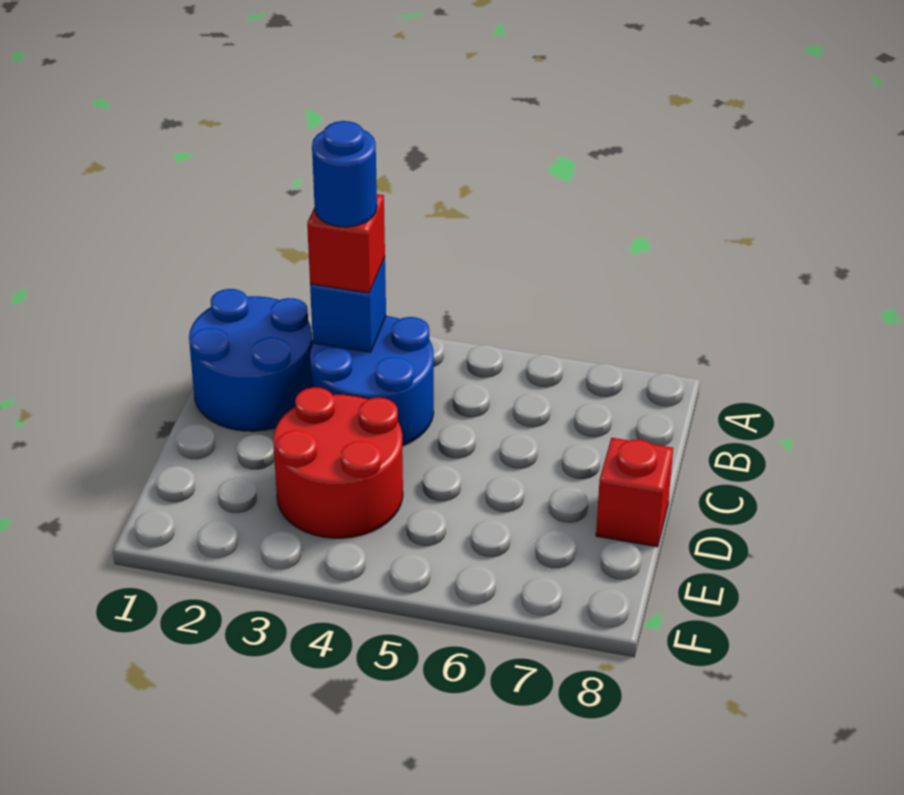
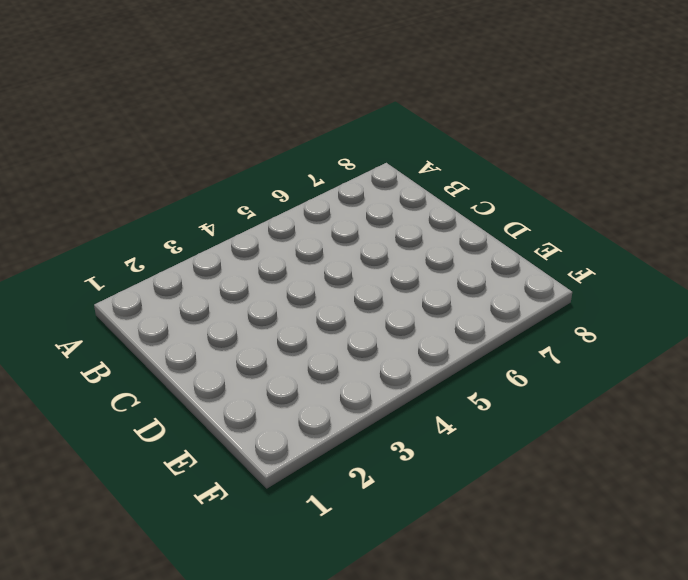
none -> blue 2x2 round brick [189,289,312,431]
none -> blue 2x2 round brick [310,316,434,446]

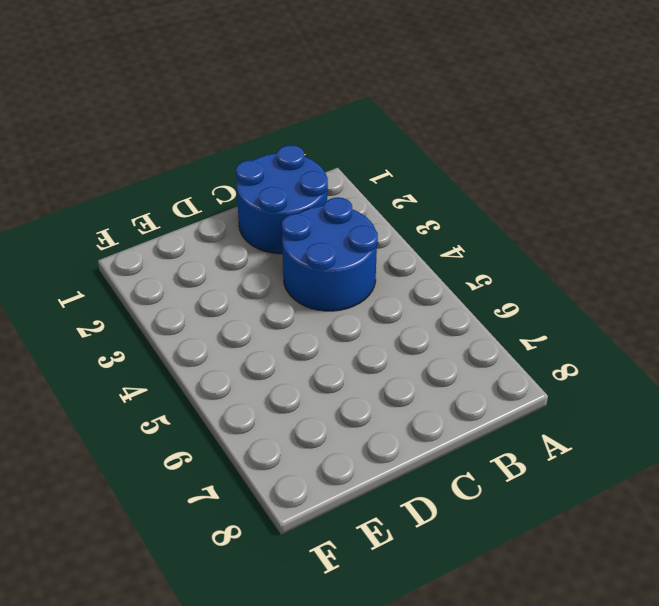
none -> red 2x2 round brick [273,387,403,538]
none -> red 1x1 brick [596,438,673,547]

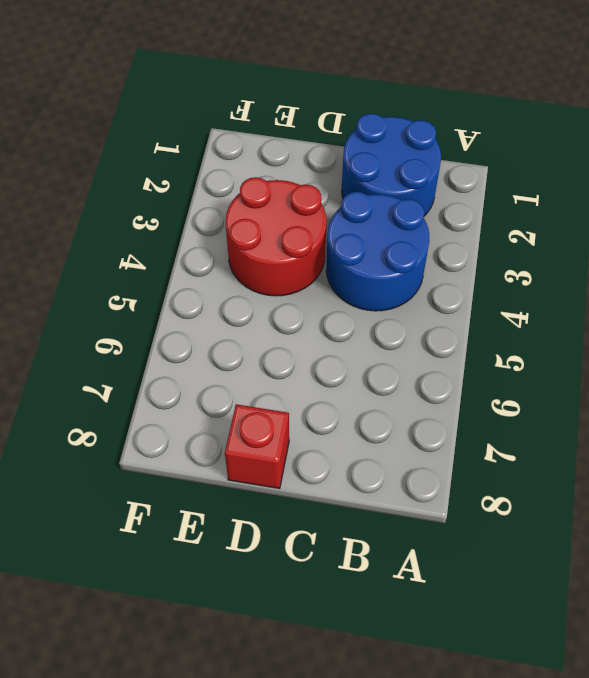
none -> blue 1x1 brick [310,258,386,352]
none -> red 1x1 brick [307,194,385,293]

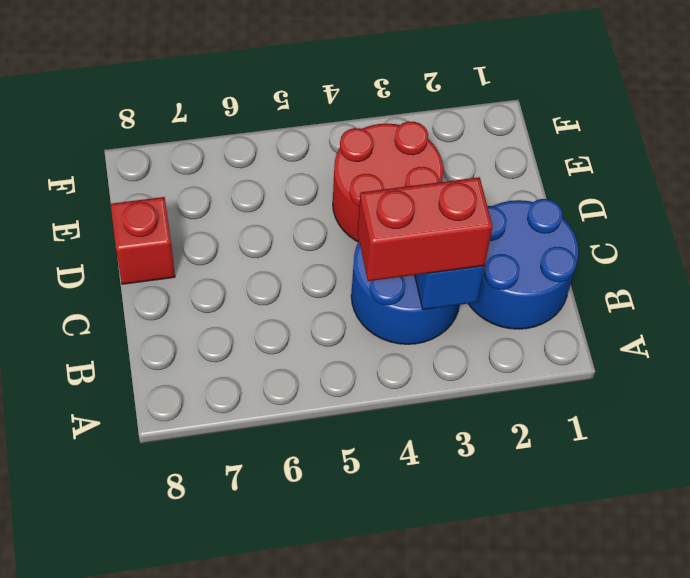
red 1x2 brick [358,177,493,281] -> red 1x1 brick [307,194,385,293]
none -> blue 1x1 round brick [312,121,377,227]

